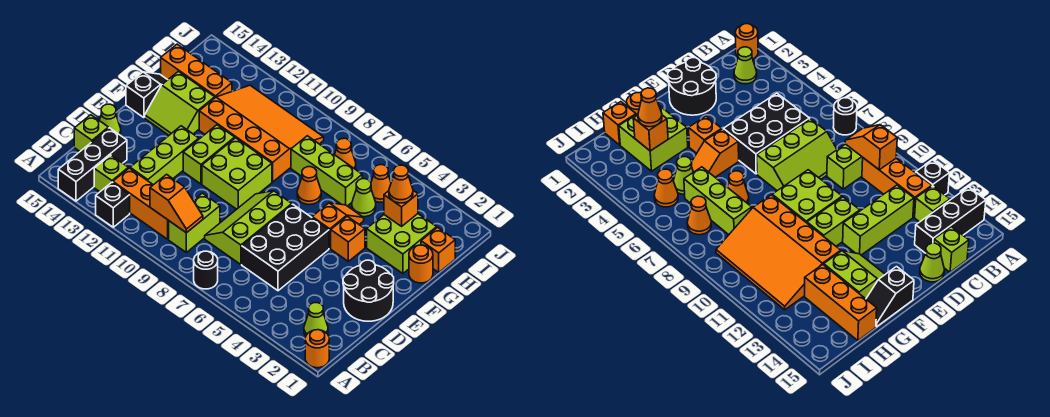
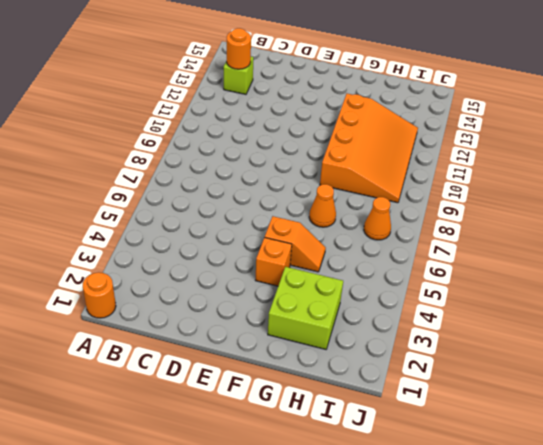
orange 1x1 round brick [227,28,251,69] -> orange 1x1 round brick moved to [409,245,433,283]
none -> black 1x1 round brick [194,251,218,289]
none -> black 1x1 brick [96,182,130,227]
none -> black 1x3 brick [58,128,127,201]
none -> lime 1x1 cone [304,303,328,336]

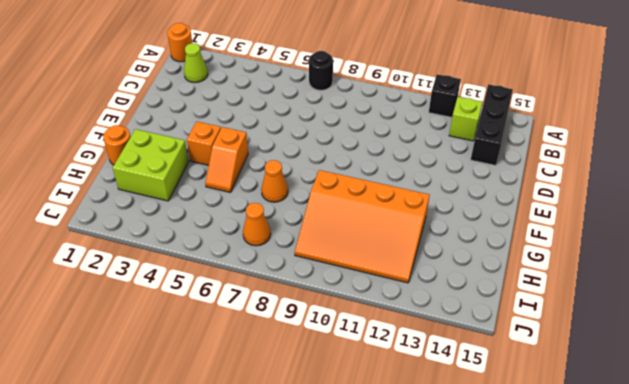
none -> lime 1x2 brick [169,193,220,252]
none -> orange 1x3 brick [113,168,169,239]
none -> black 2x3 brick [242,204,329,291]
none -> lime 2x3 slope [205,191,292,265]

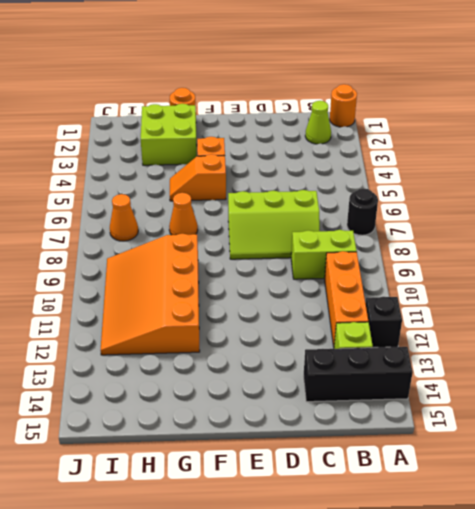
none -> black 2x3 brick [242,204,329,291]
none -> lime 1x3 brick [130,126,199,185]
none -> lime 1x1 brick [74,115,108,151]
none -> black 2x2 round brick [343,260,394,321]

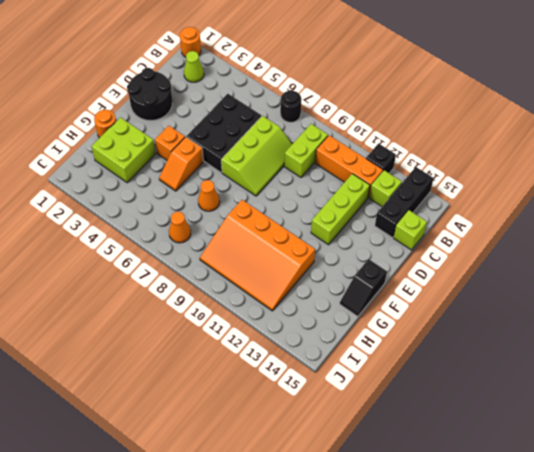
none -> lime 1x1 cone [99,104,121,135]
none -> lime 2x2 brick [202,138,272,209]
none -> lime 1x2 brick [183,125,235,184]
none -> lime 2x2 slope [145,71,215,135]

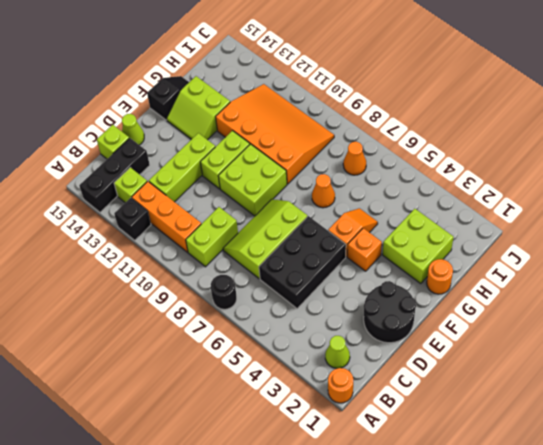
none -> orange 1x1 brick [421,227,455,272]
none -> lime 1x1 cone [352,179,376,217]
none -> lime 1x3 brick [291,136,362,206]
none -> orange 1x3 brick [161,44,232,98]

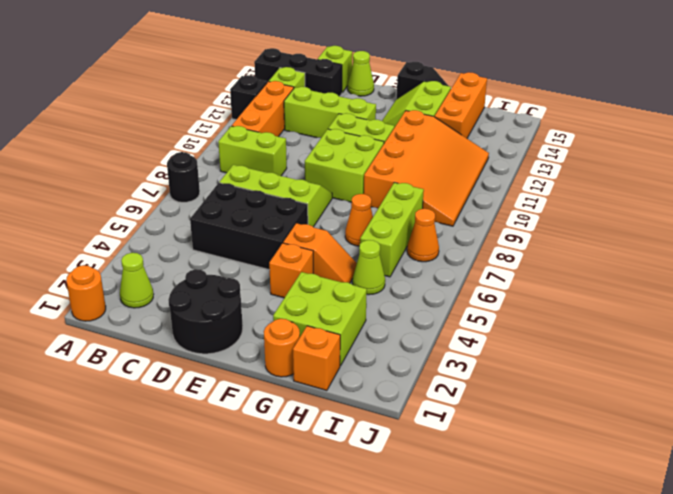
none -> orange 1x1 cone [371,165,391,202]
none -> orange 1x2 slope [150,174,203,233]
none -> orange 1x1 brick [384,190,418,226]
none -> orange 1x1 cone [389,165,413,203]

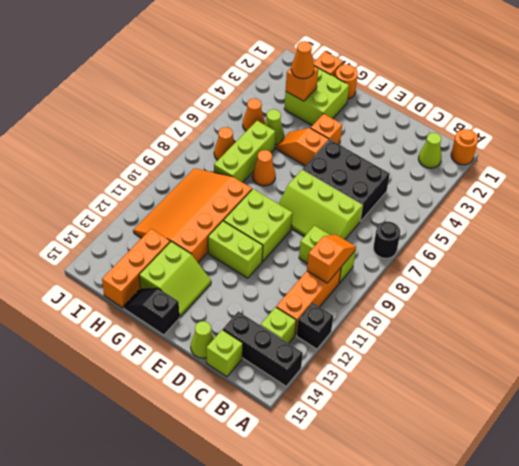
none -> lime 1x3 brick [130,126,199,185]
none -> black 2x2 round brick [343,260,394,321]

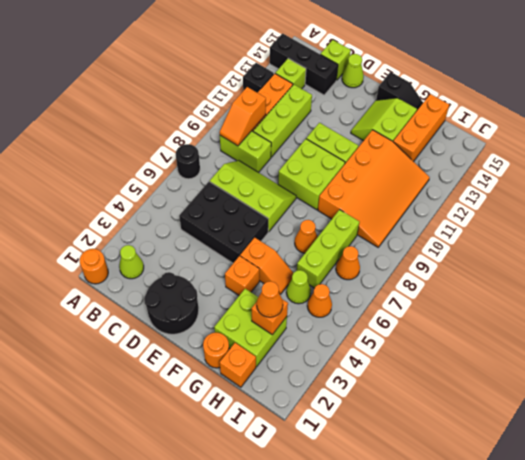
lime 1x3 brick [253,85,312,157] -> lime 1x3 brick turned to [130,126,199,185]

